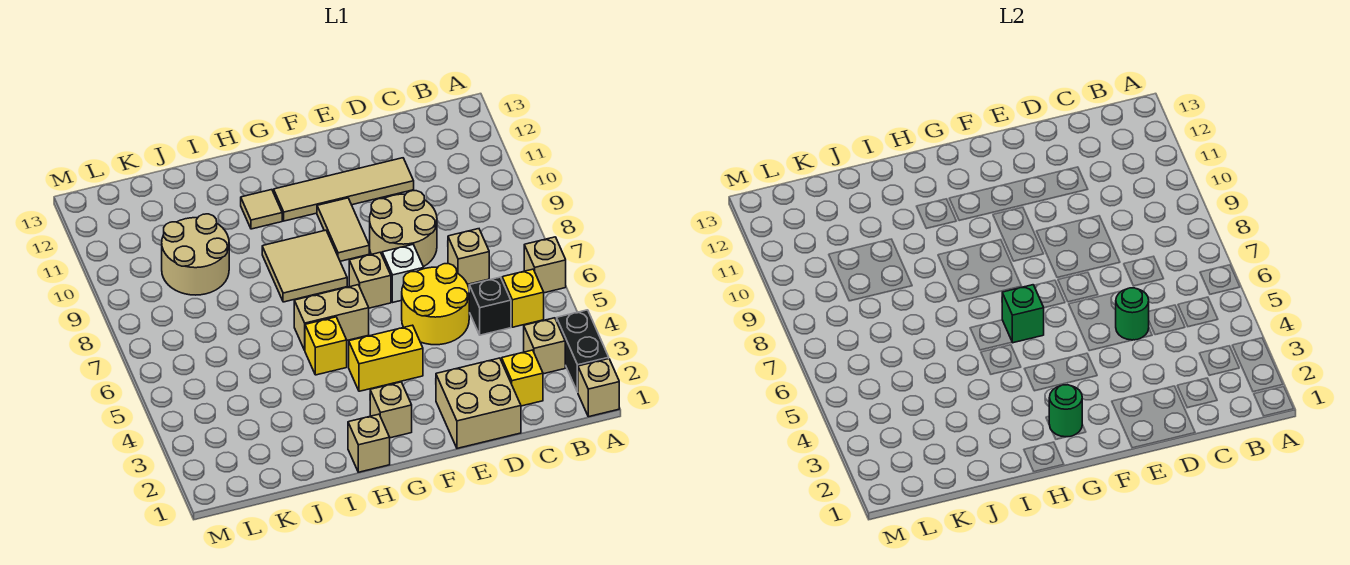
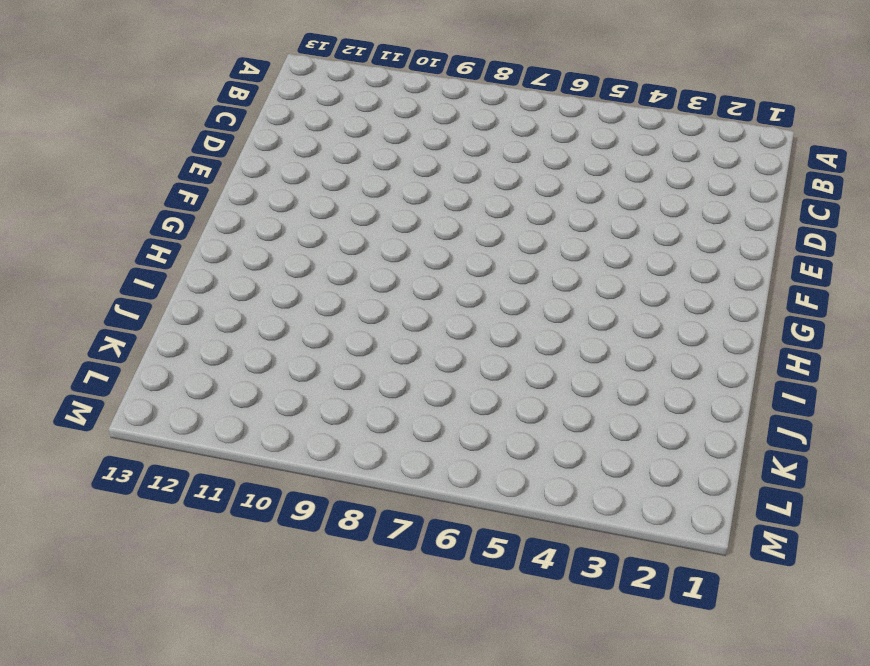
none -> tan 1x1 brick [578,359,619,417]
none -> black 1x2 brick [557,310,609,392]
none -> tan 1x1 brick [524,237,566,293]

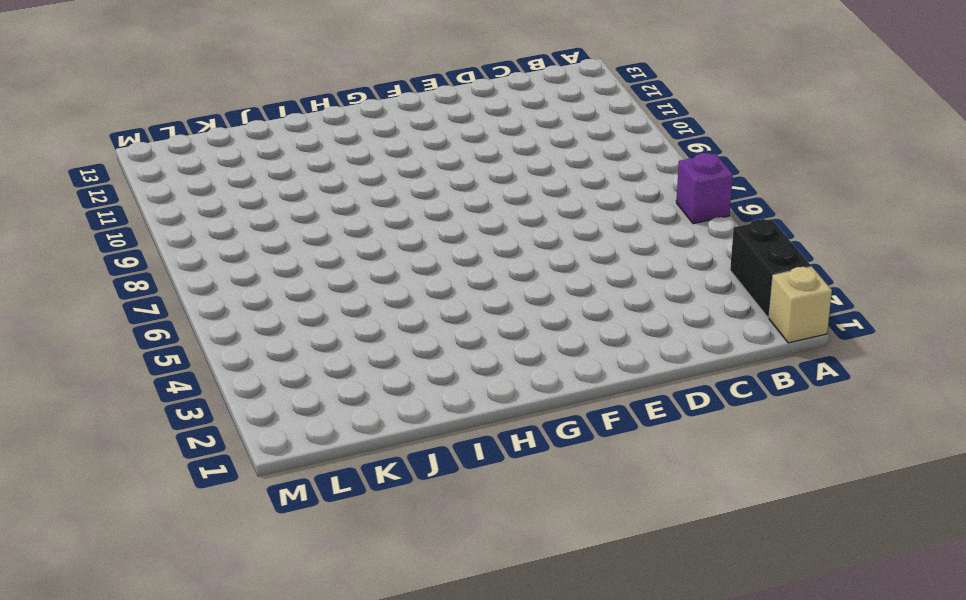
purple 1x1 brick [676,153,733,224] -> tan 1x1 brick [524,237,566,293]
none -> tan 1x1 brick [524,318,565,374]
none -> yellow 1x1 brick [502,269,544,327]
none -> yellow 1x1 brick [502,350,543,406]

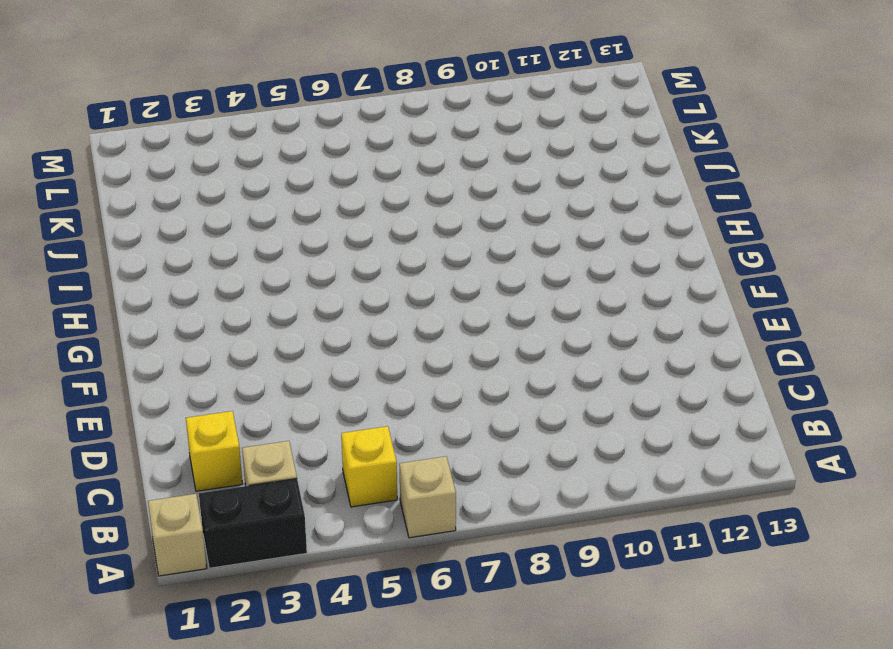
none -> black 1x1 brick [469,277,511,335]
none -> tan 1x1 brick [448,229,489,284]
none -> tan 2x2 brick [436,358,521,448]

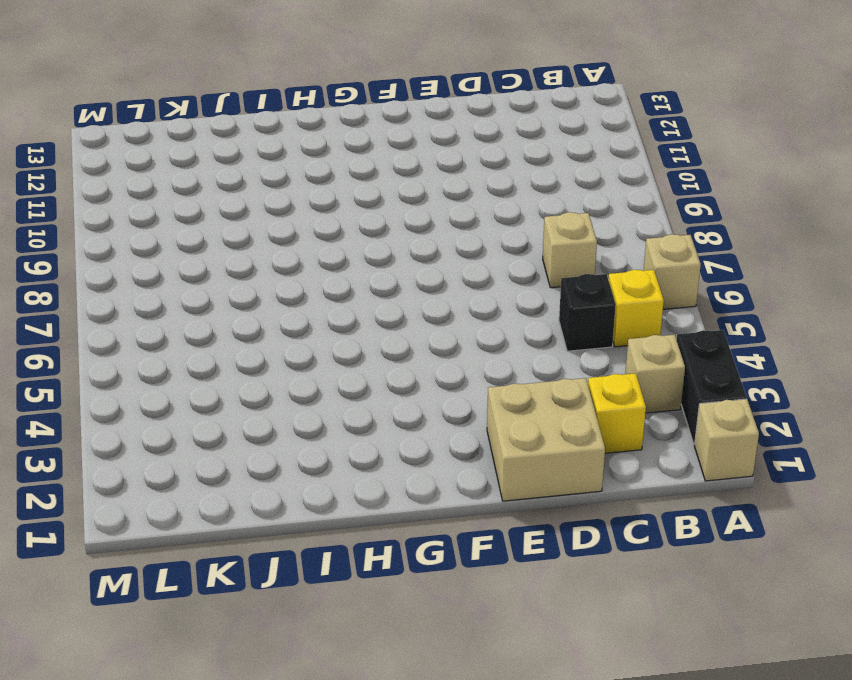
none -> yellow 2x2 round brick [402,264,469,345]
none -> tan 2x2 round brick [370,191,437,267]
none -> tan 1x4 tile [274,158,414,221]

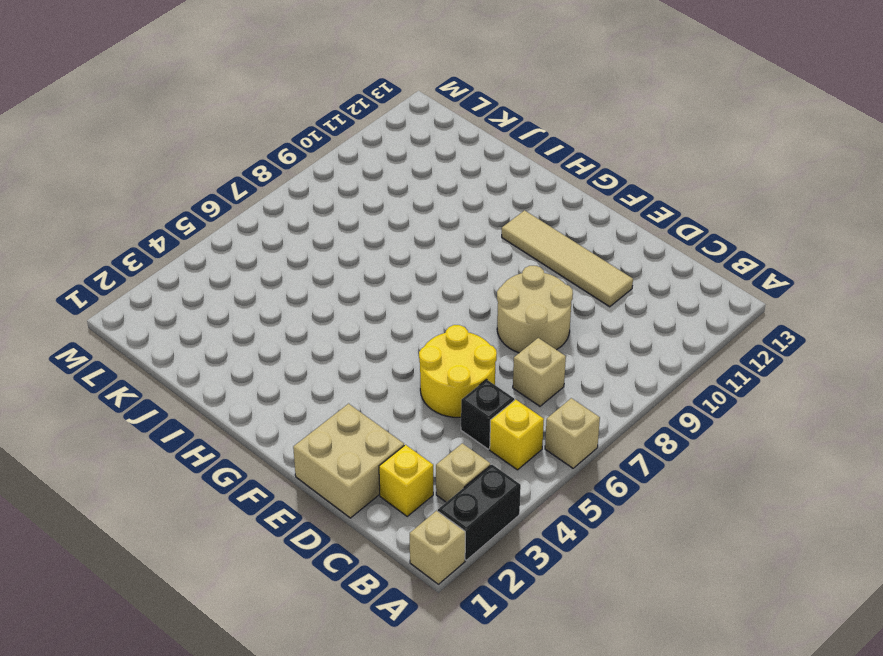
none -> white 1x1 brick [382,245,424,302]
none -> yellow 1x2 brick [349,325,423,391]
none -> tan 1x1 brick [349,252,391,308]

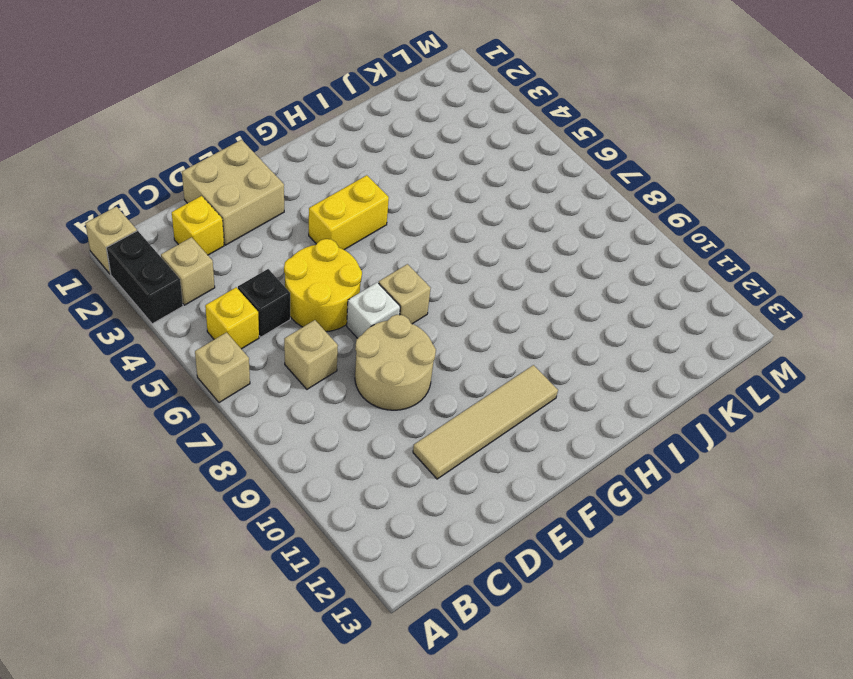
none -> tan 1x2 tile [317,198,369,261]
none -> tan 1x1 brick [370,382,412,438]
none -> tan 1x2 brick [294,285,369,350]

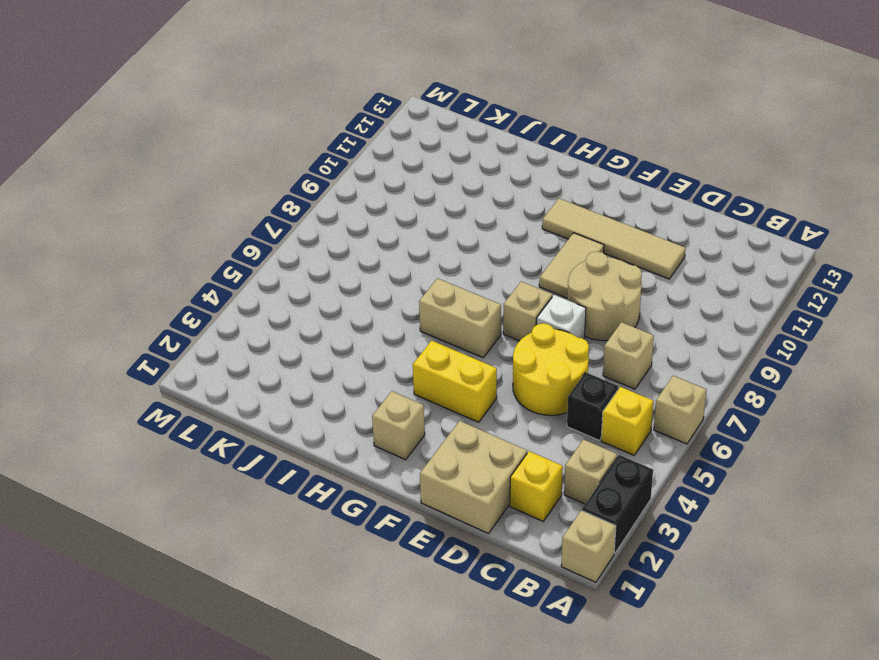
none -> tan 2x2 tile [262,230,347,302]
none -> tan 1x1 brick [348,414,390,472]
none -> yellow 1x1 brick [305,317,347,375]

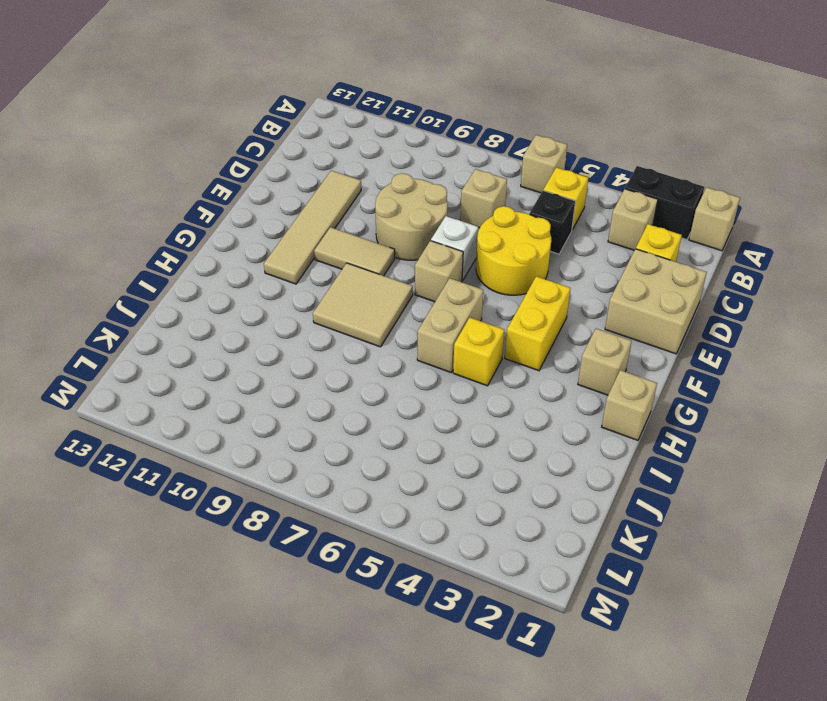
none -> tan 1x1 tile [241,190,282,229]
none -> tan 2x2 round brick [162,214,229,295]
none -> green 1x1 round brick [1116,288,1149,340]

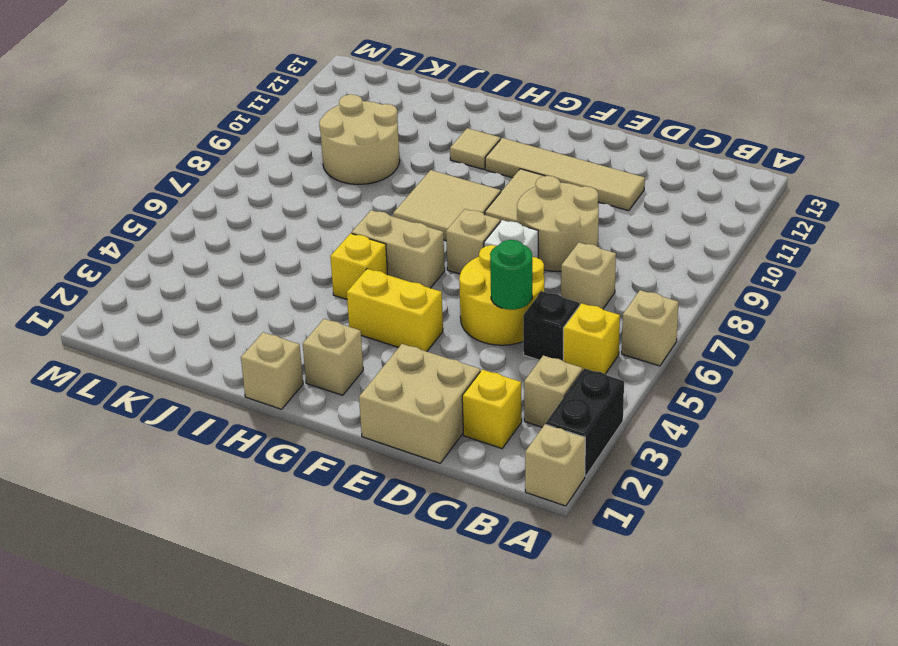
none -> green 1x1 round brick [1049,385,1082,437]
none -> green 1x1 brick [1002,285,1044,343]

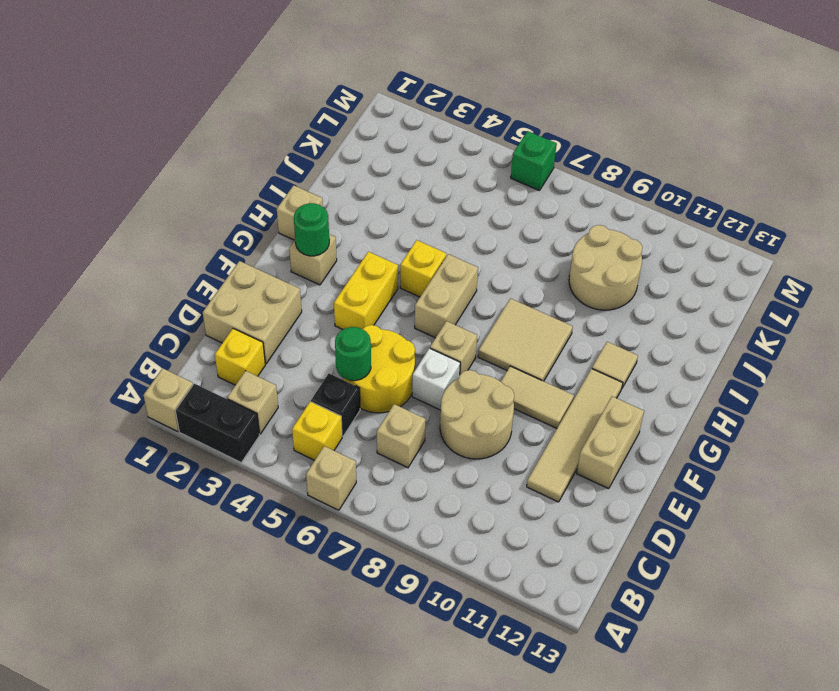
tan 1x2 brick [577,396,644,489] -> none
green 1x1 brick [511,131,557,191] -> green 1x1 brick moved to [1002,285,1044,343]

